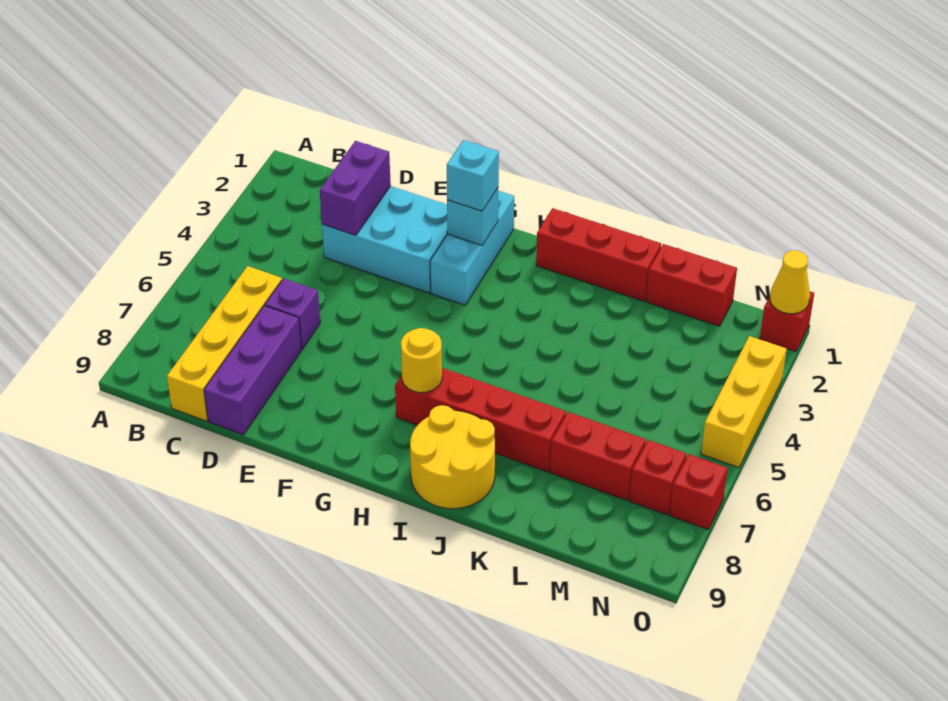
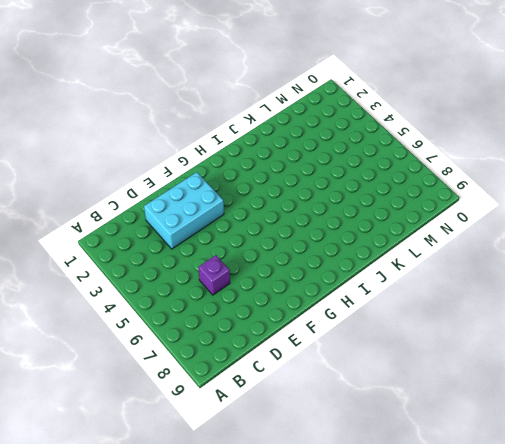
none -> yellow 1x4 brick [167,266,282,421]
none -> purple 1x3 brick [204,306,302,435]
none -> cyan 1x3 brick [430,191,514,305]

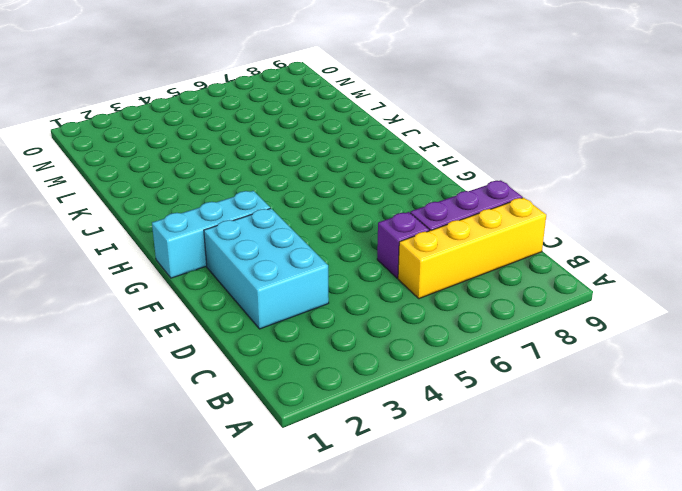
none -> red 1x4 brick [395,368,566,472]
none -> red 1x3 brick [536,208,661,301]
none -> yellow 2x2 round brick [410,405,495,509]

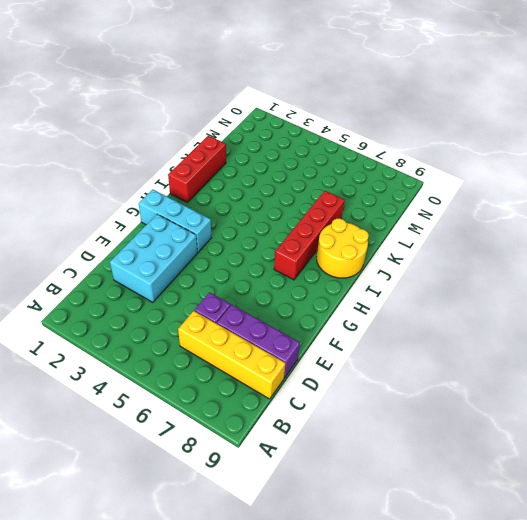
none -> red 1x2 brick [646,244,737,326]
none -> red 1x2 brick [550,412,646,500]
none -> red 1x1 brick [630,440,686,515]

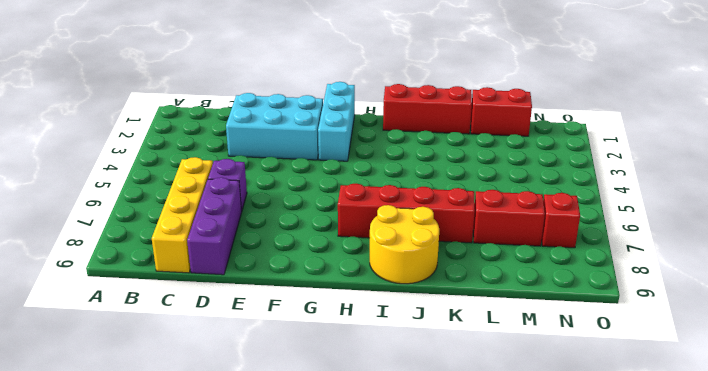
none -> red 1x1 brick [760,291,814,351]
none -> yellow 1x3 brick [701,336,787,467]
none -> red 1x1 brick [670,454,727,530]

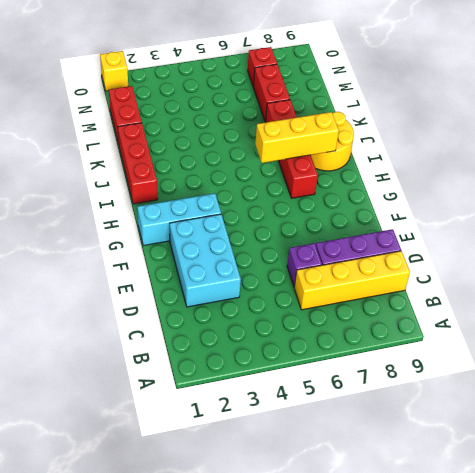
yellow 1x3 brick [255,112,339,163] -> yellow 1x3 brick moved to [701,336,787,467]
yellow 1x1 brick [100,51,128,91] -> red 1x1 brick [760,291,814,351]
none -> red 1x1 brick [670,454,727,530]
none -> purple 1x2 brick [320,141,391,235]
none -> cyan 1x1 brick [447,188,498,245]

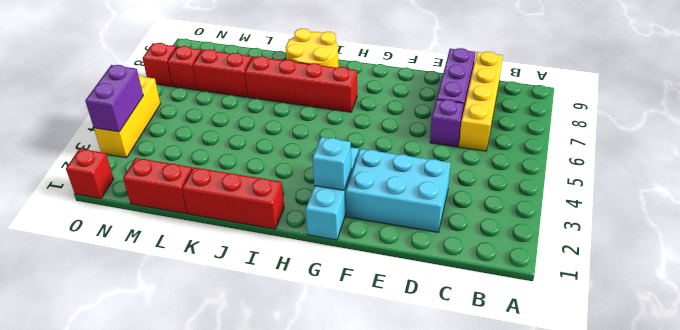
purple 1x2 brick [85,65,143,132] -> purple 1x2 brick moved to [320,141,391,235]
none -> yellow 1x1 round brick [401,328,442,393]
none -> yellow 1x1 cone [770,250,810,314]
none -> cyan 1x1 brick [447,140,499,211]

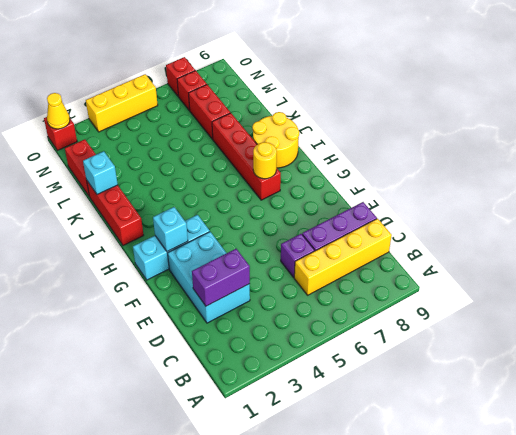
cyan 1x1 brick [83,151,118,194] -> cyan 1x1 brick moved to [447,140,499,211]

